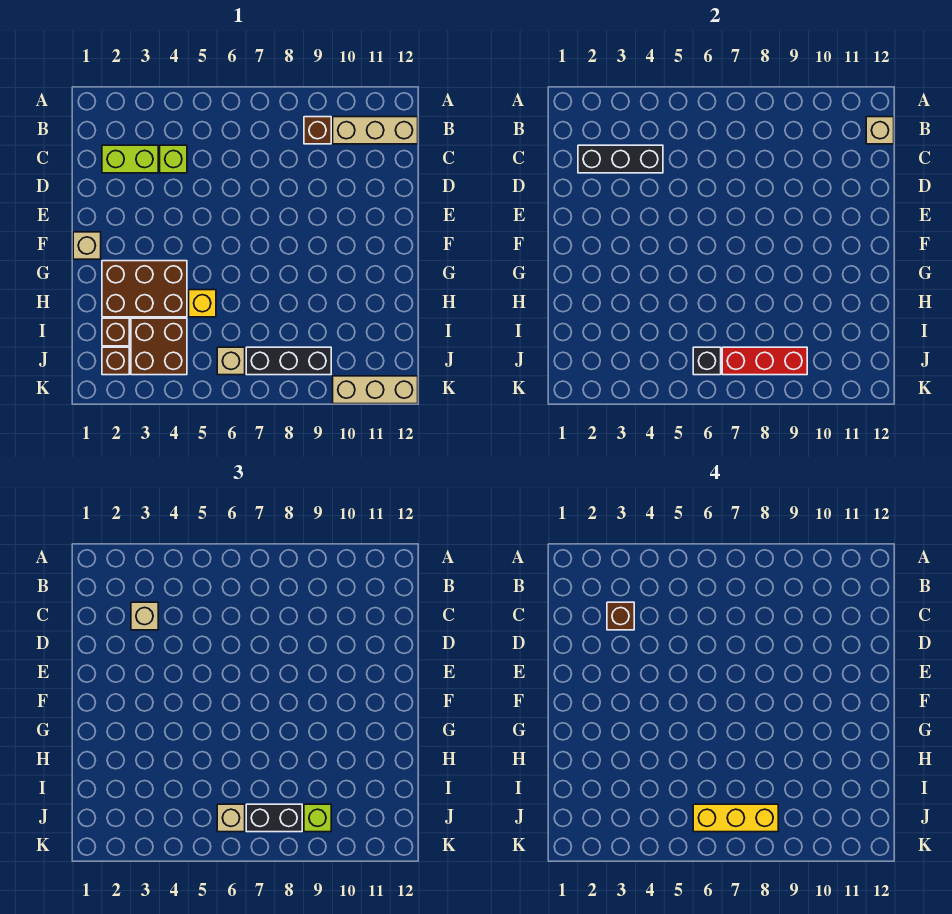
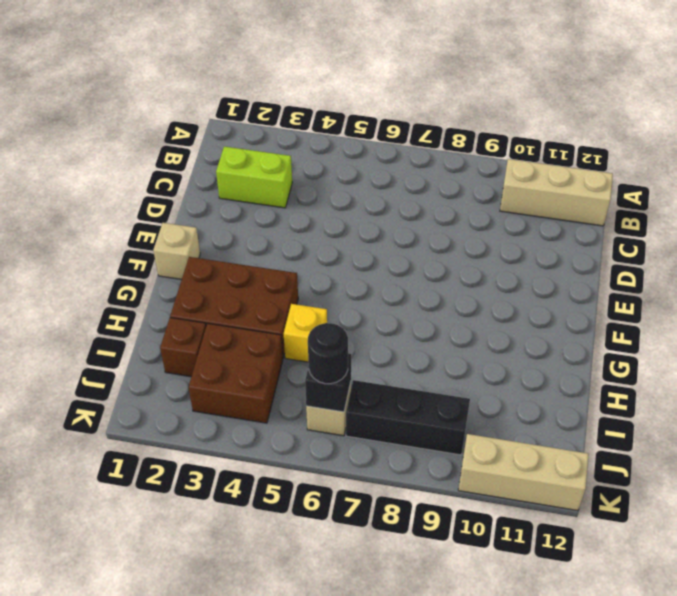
black 1x1 round brick [308,323,348,384] -> tan 1x1 brick [217,804,245,832]
none -> brown 1x1 brick [304,117,331,144]
none -> lime 1x1 brick [160,145,187,173]
none -> brown 1x1 brick [102,347,129,375]

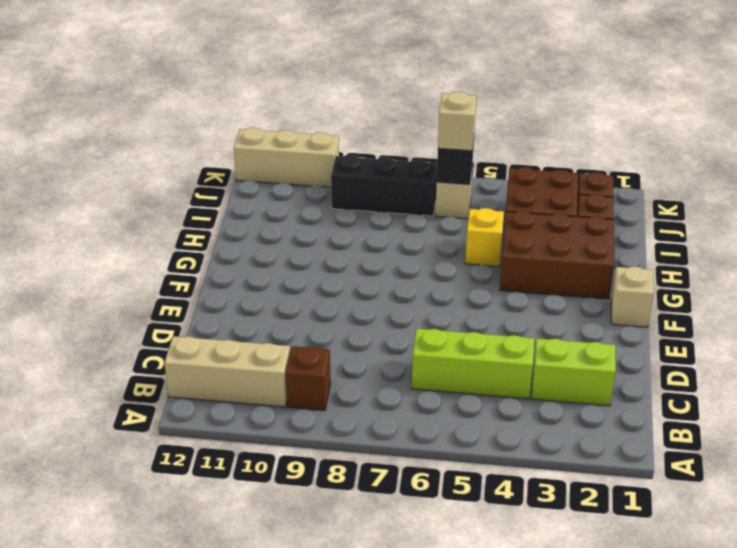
lime 1x3 brick [412,329,534,399] -> lime 1x1 brick [160,145,187,173]
none -> tan 1x1 brick [866,117,894,144]
none -> black 1x3 brick [578,145,663,173]
none -> red 1x3 brick [722,347,807,375]

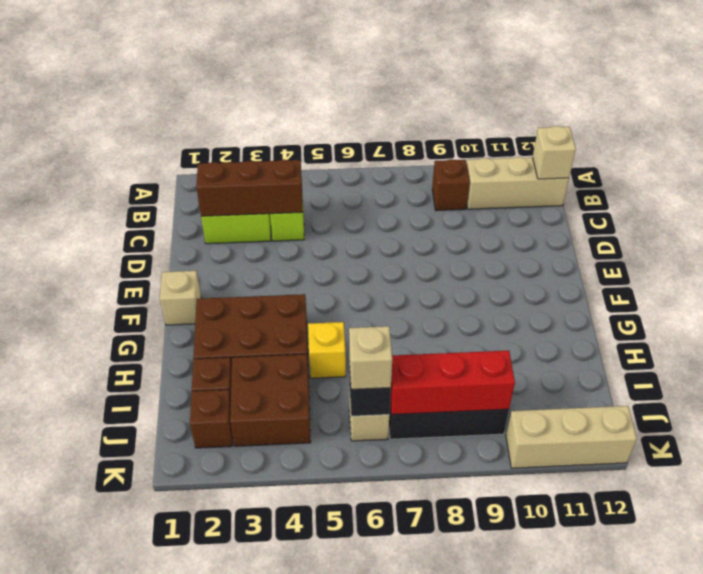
brown 1x3 brick [196,160,303,216] -> black 1x3 brick [578,145,663,173]
none -> tan 1x1 brick [131,602,158,630]
none -> black 1x2 brick [246,804,302,832]
none -> lime 1x1 brick [304,804,331,832]

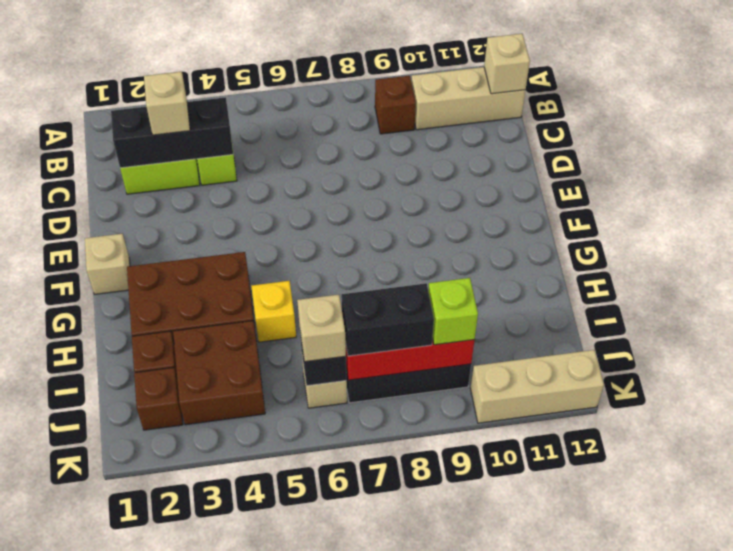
none -> brown 1x1 brick [607,602,634,630]
none -> yellow 1x3 brick [693,804,778,832]

